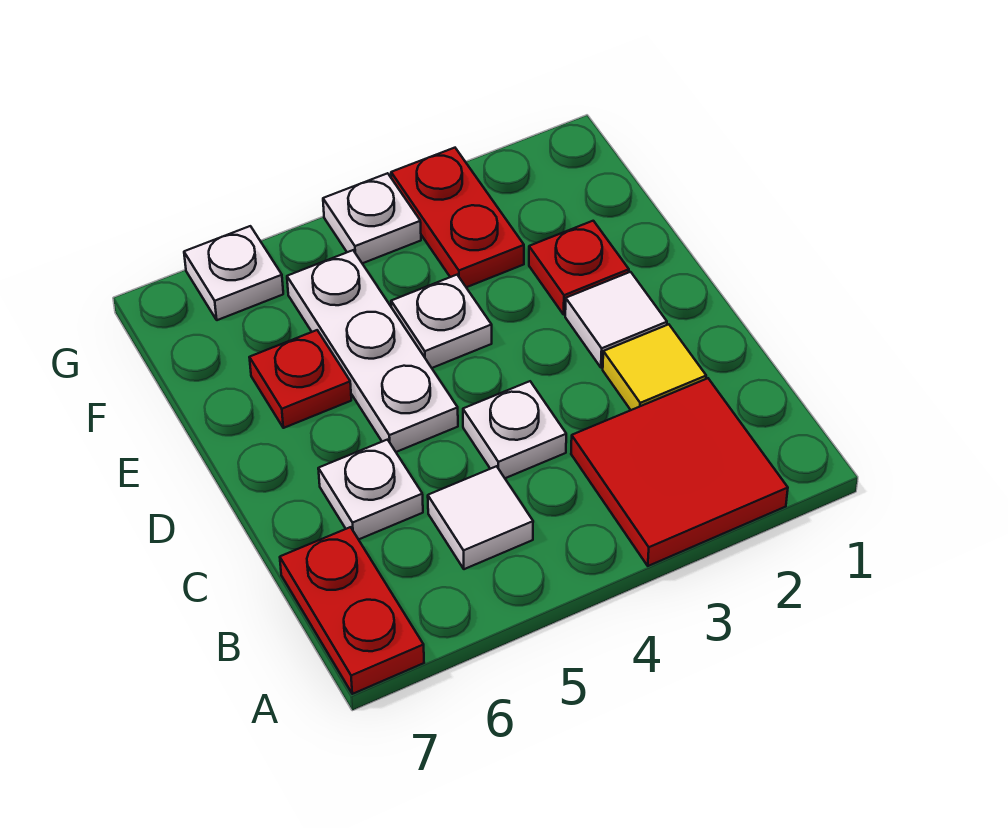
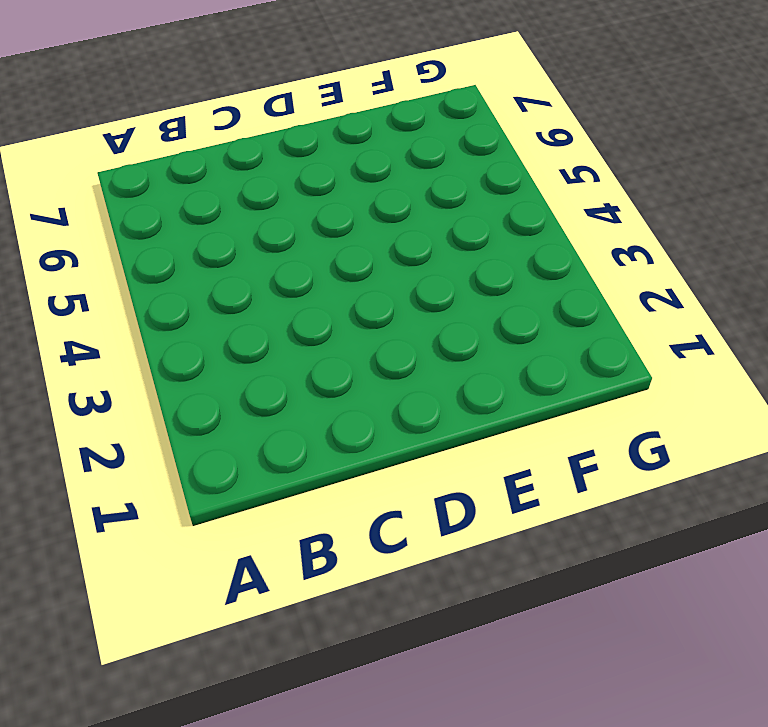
none -> red 2x2 tile [571,378,788,566]
none -> red 1x2 plate [280,527,424,694]
none -> white 1x1 tile [428,466,533,569]

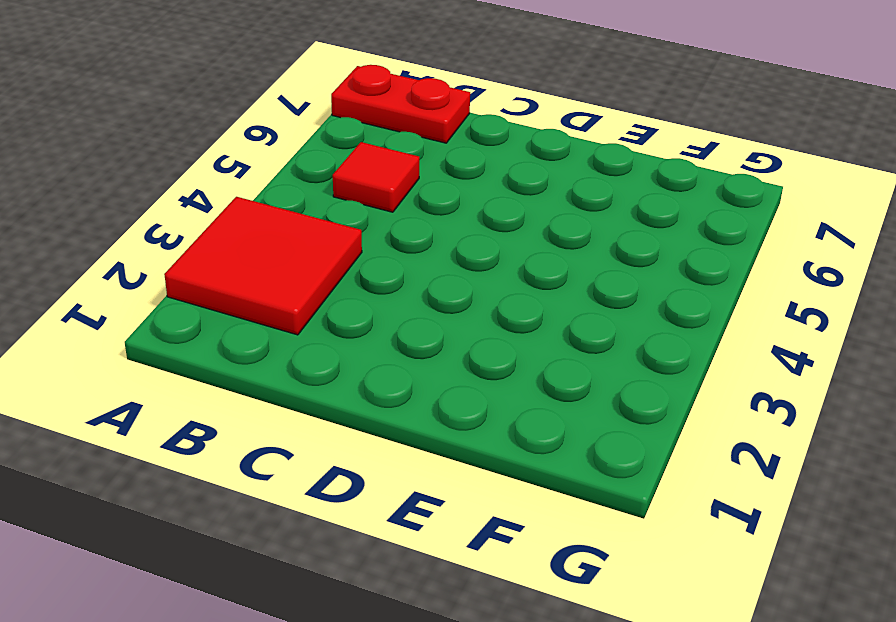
red 1x1 tile [333,142,419,212] -> white 1x1 tile [428,466,533,569]
none -> yellow 1x1 tile [603,324,706,410]
none -> white 1x1 plate [463,381,566,478]
none -> white 1x1 plate [318,440,423,540]

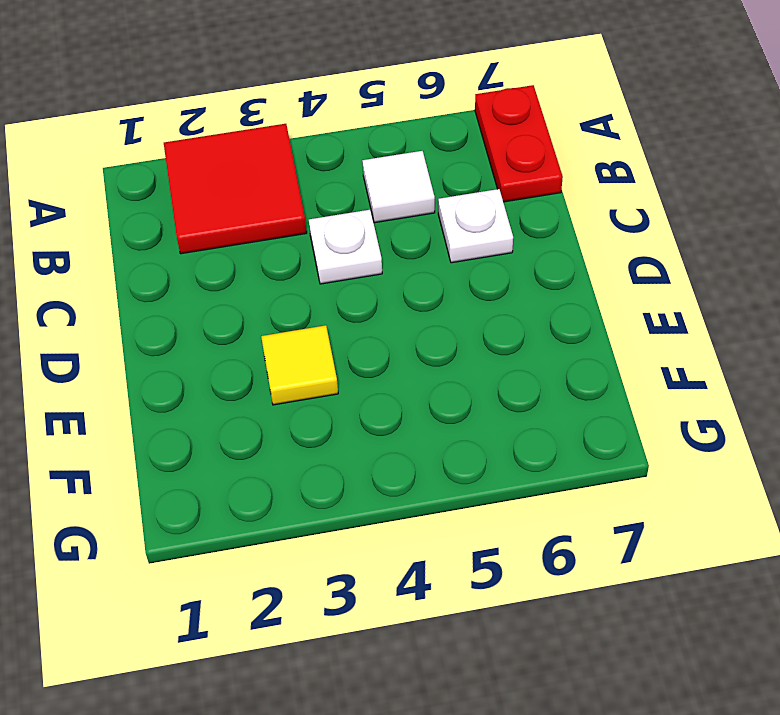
yellow 1x1 tile [261,325,338,405] -> yellow 1x1 tile moved to [603,324,706,410]
none -> white 1x1 tile [565,272,667,368]
none -> white 1x3 plate [287,250,458,452]
none -> red 1x1 plate [529,221,629,315]

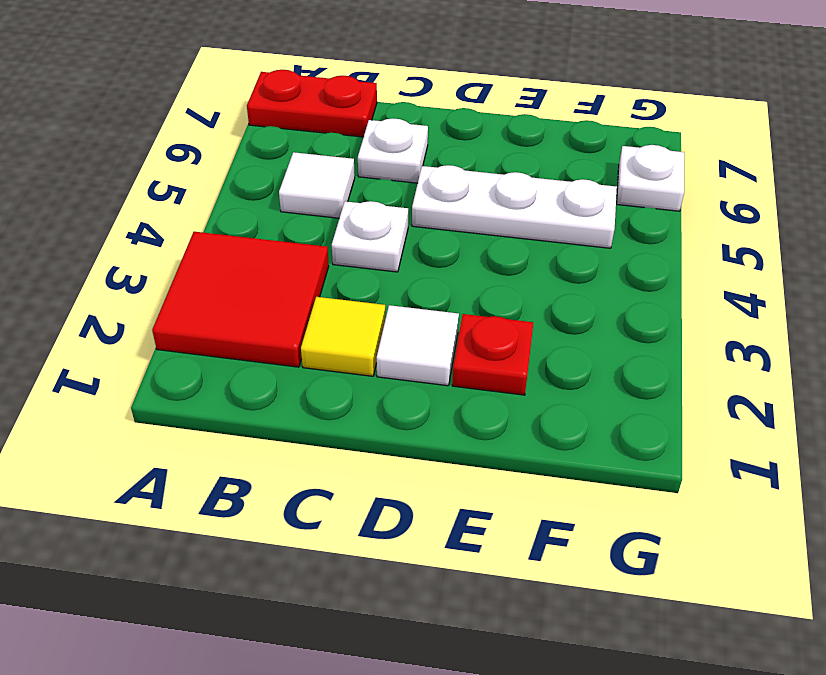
none -> white 1x1 plate [391,275,492,368]
none -> red 1x1 plate [249,330,351,428]
none -> red 1x2 plate [391,148,524,287]

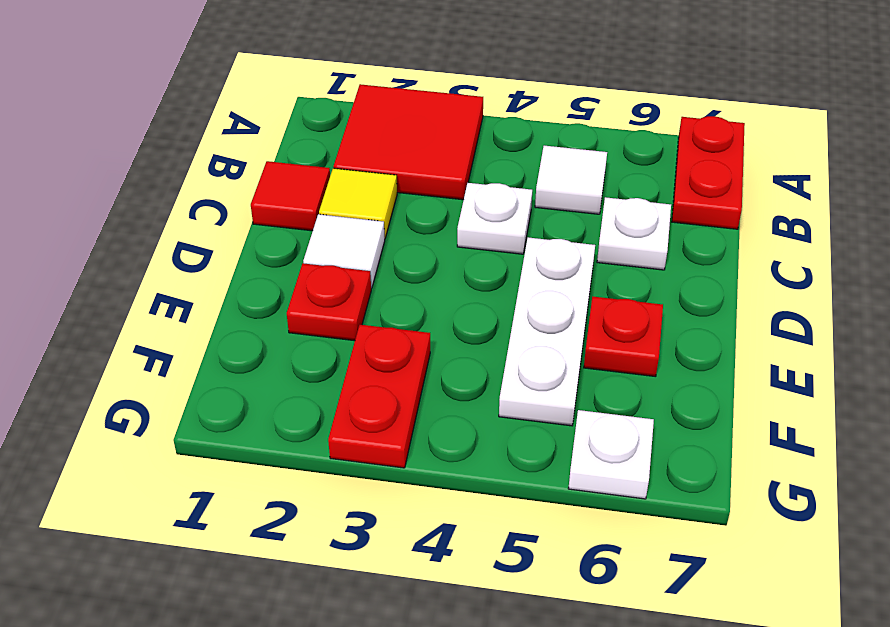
red 1x1 tile [251,161,330,231] -> none
none -> white 1x1 plate [391,275,492,368]
none -> white 1x1 plate [323,173,421,263]

